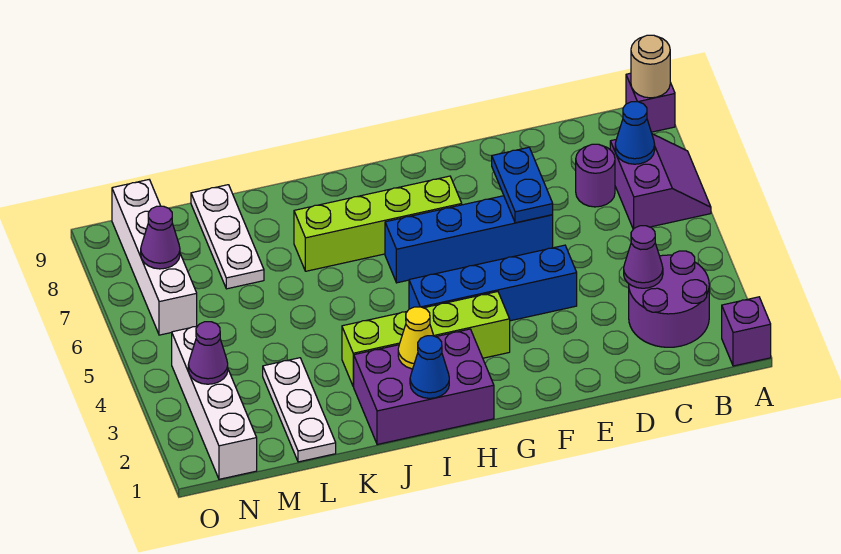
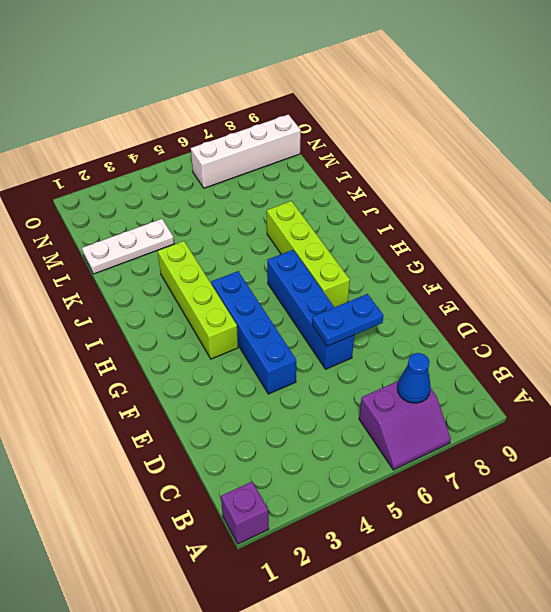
none -> purple 1x1 brick [626,73,675,132]
none -> purple 2x2 round brick [629,251,709,347]
none -> purple 1x1 round brick [576,144,615,207]

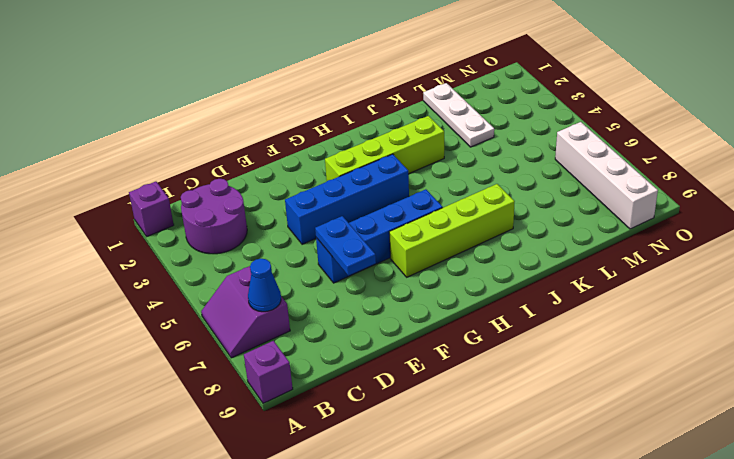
none -> purple 1x1 round brick [576,144,615,207]
none -> purple 2x3 brick [354,329,494,445]
none -> white 1x3 plate [191,185,264,289]

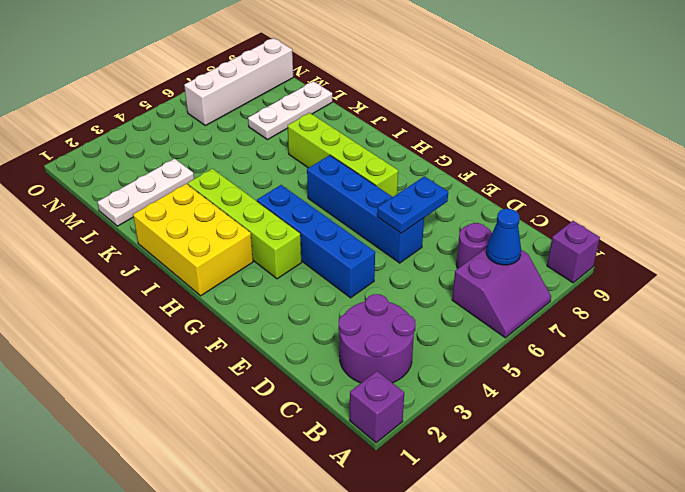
yellow 2x3 brick [133,184,253,296] -> purple 2x3 brick [354,329,494,445]
none -> white 1x4 brick [172,326,257,479]
none -> tan 1x1 round brick [631,35,670,98]
none -> purple 1x1 cone [624,226,663,288]

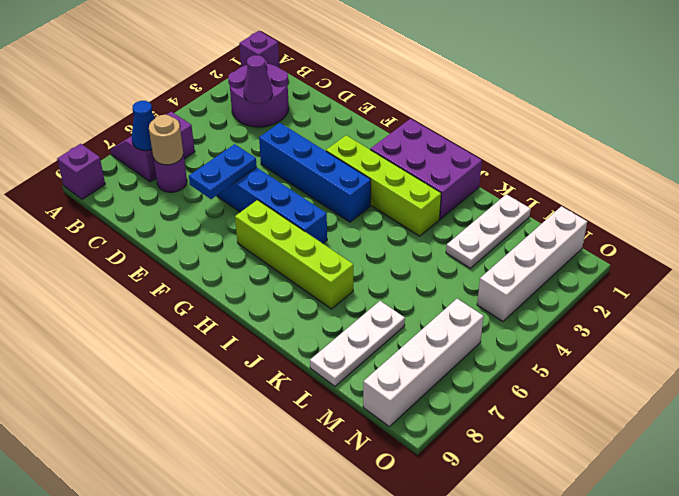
tan 1x1 round brick [149,115,183,165] -> tan 1x1 round brick moved to [631,35,670,98]
none -> blue 1x1 cone [410,336,449,398]
none -> yellow 1x1 cone [398,307,434,369]
none -> purple 1x1 cone [188,322,228,384]

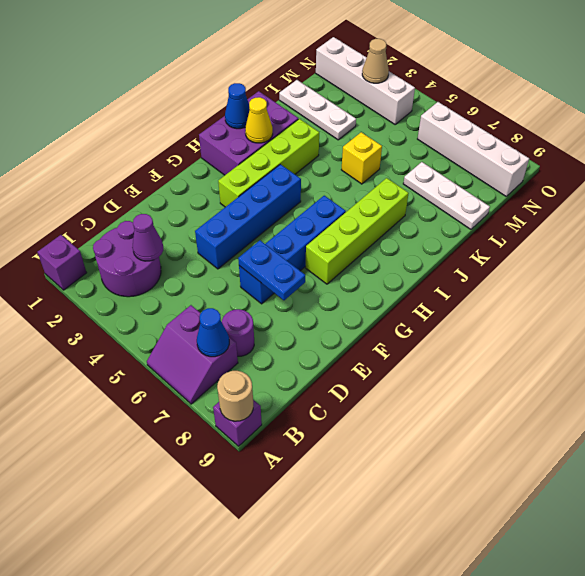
yellow 1x1 brick [341,132,382,184] -> none
tan 1x1 cone [362,39,389,83] -> purple 1x1 cone [188,322,228,384]
none -> purple 1x1 cone [141,206,180,269]

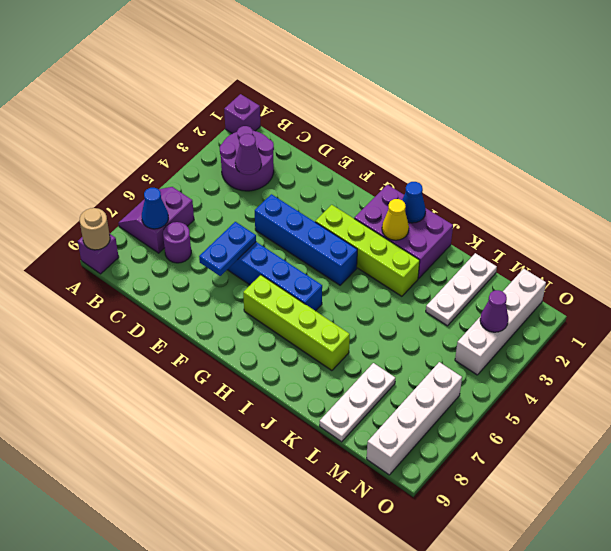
none -> purple 1x1 cone [141,206,180,269]

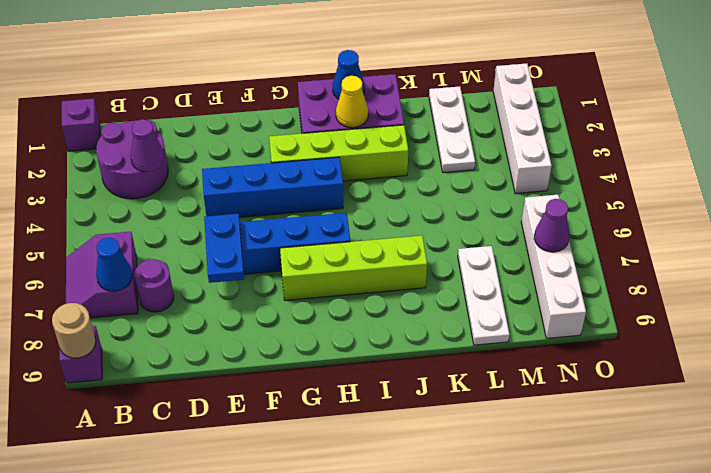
none -> purple 1x1 cone [188,322,228,384]

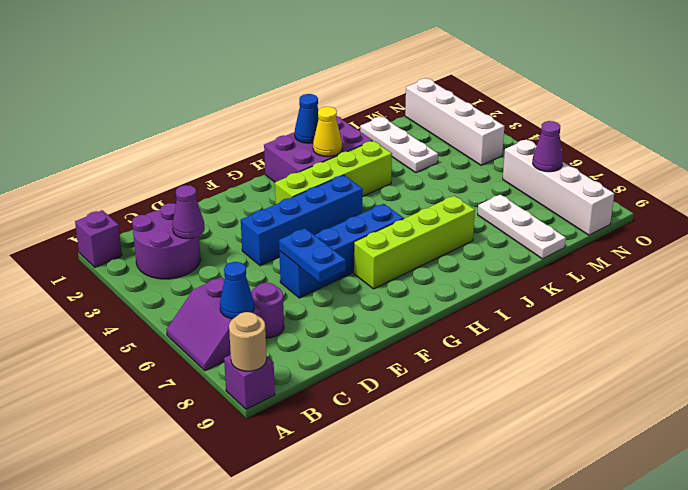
none -> purple 1x1 cone [188,322,228,384]

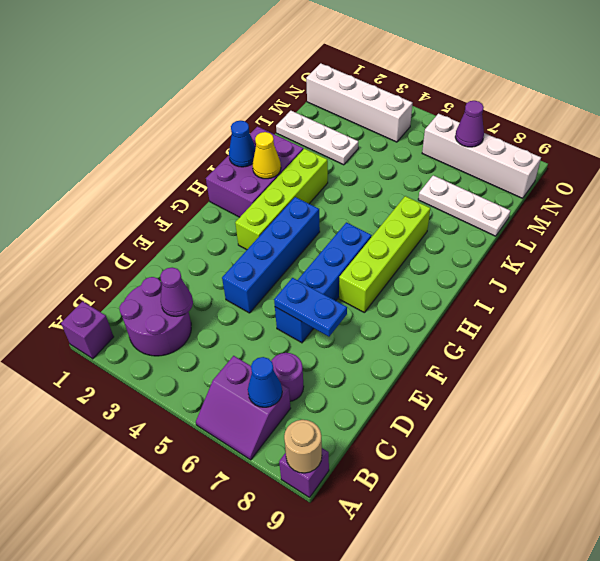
none -> purple 1x1 cone [188,322,228,384]

